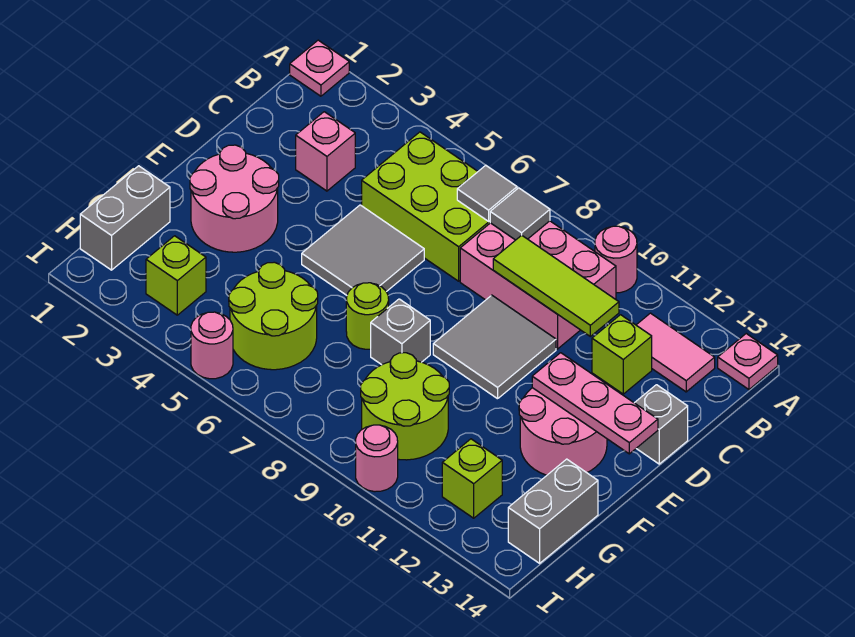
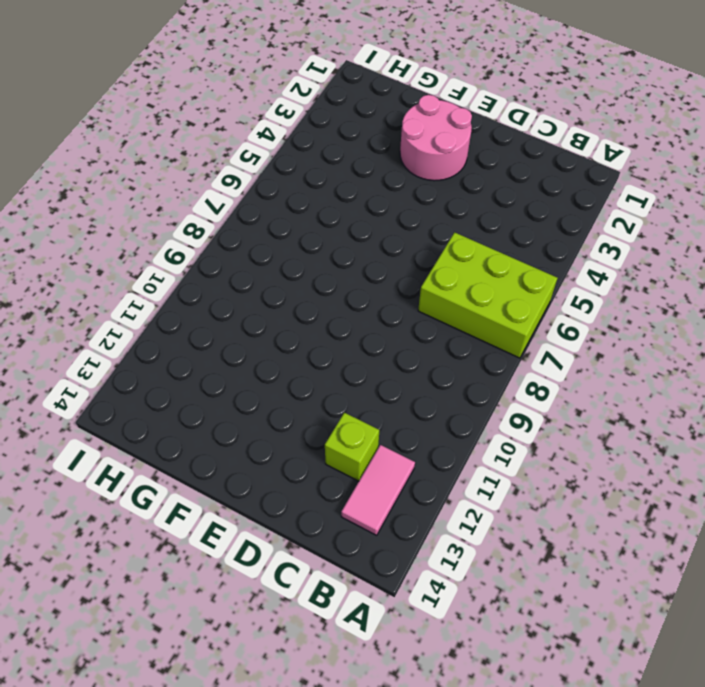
lime 2x3 brick [418,232,557,358] -> lime 2x3 brick turned to [362,132,490,281]
none -> pink 1x1 plate [290,40,349,96]
none -> pink 1x1 round brick [595,226,637,293]
none -> pink 1x1 plate [718,334,778,389]

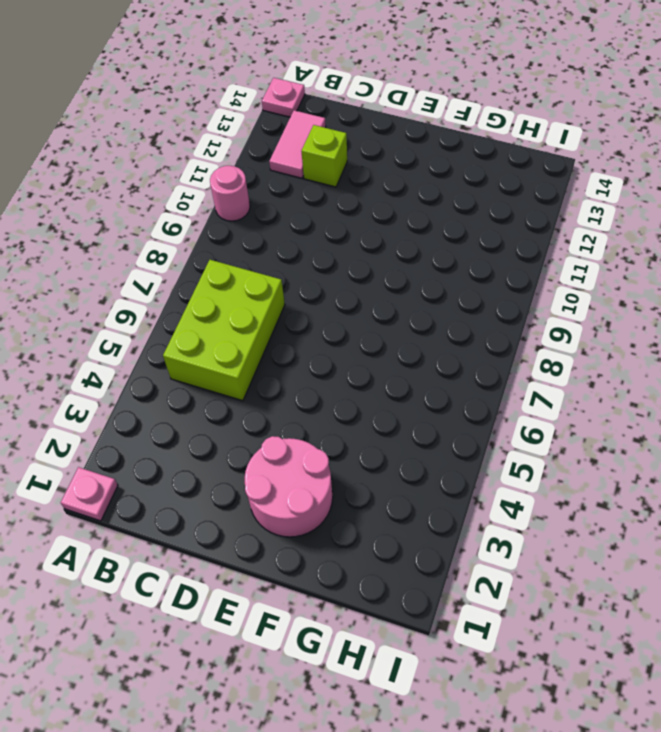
none -> pink 2x3 brick [460,221,616,349]
none -> pink 1x1 brick [296,112,355,191]
none -> grey 2x2 tile [302,205,424,295]

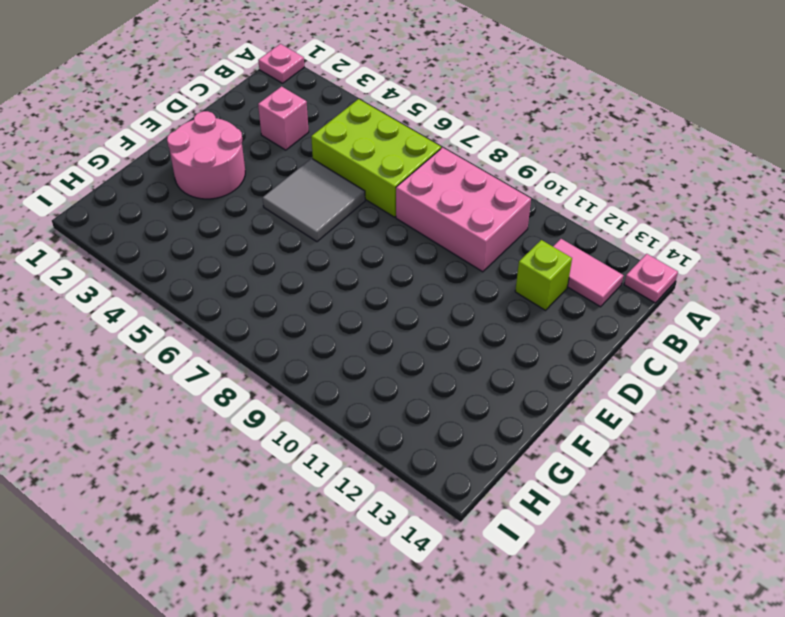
none -> pink 1x1 round brick [595,226,637,293]
none -> grey 2x2 tile [433,295,556,399]
none -> grey 1x1 brick [635,385,688,464]

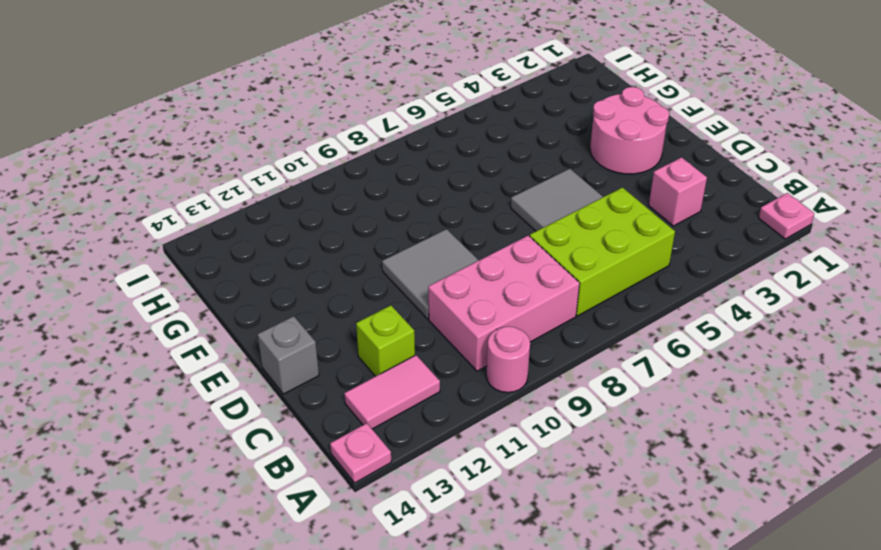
none -> pink 2x2 round brick [519,388,607,475]
none -> lime 1x1 round brick [346,283,389,349]
none -> grey 1x1 brick [371,299,430,365]

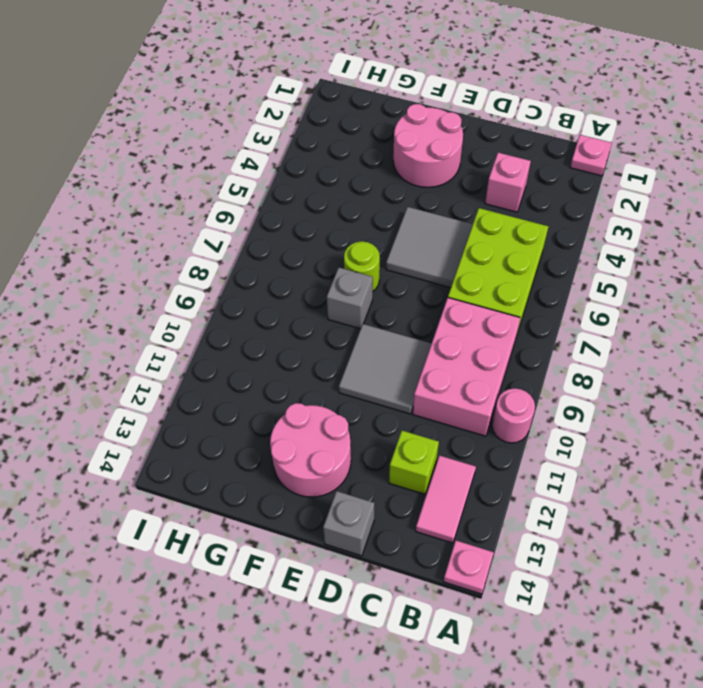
none -> grey 1x2 brick [80,166,170,270]
none -> lime 2x2 round brick [229,262,318,370]
none -> lime 2x2 round brick [361,353,449,460]

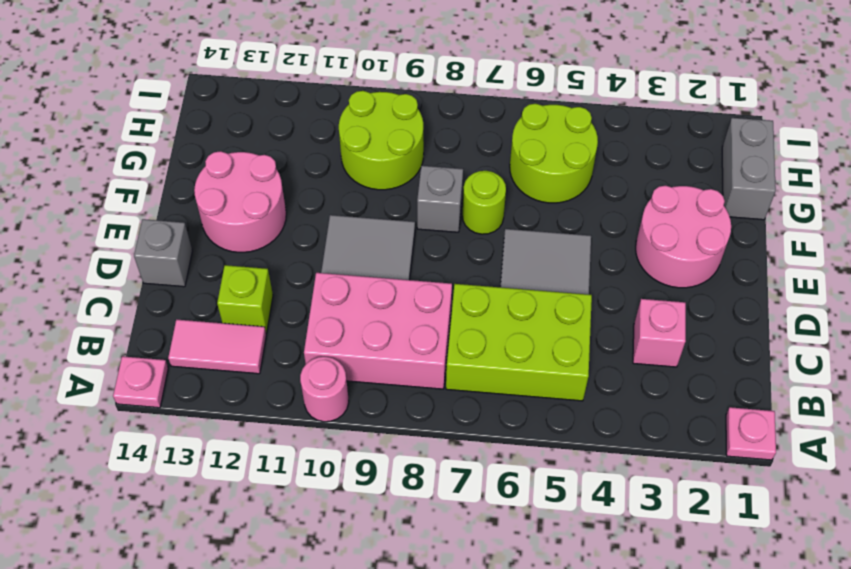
none -> grey 1x2 brick [508,459,598,563]
none -> lime 1x1 brick [146,236,206,315]
none -> lime 1x1 brick [442,439,502,518]

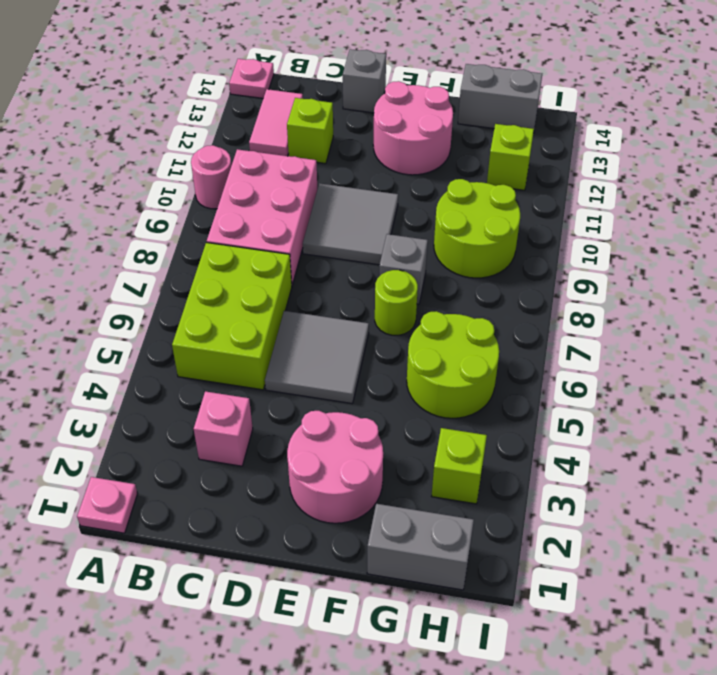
none -> pink 1x1 round brick [191,312,233,379]
none -> pink 1x1 round brick [356,425,398,492]
none -> grey 1x1 tile [457,165,517,221]

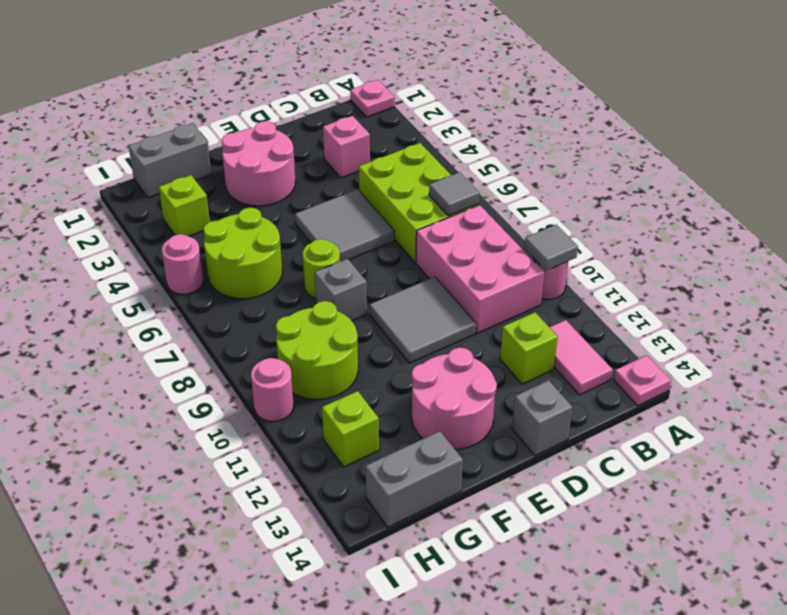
grey 1x1 tile [524,225,578,271] -> grey 1x1 tile moved to [490,188,550,240]
none -> lime 1x3 tile [493,235,619,336]
none -> pink 1x3 plate [532,353,658,454]

